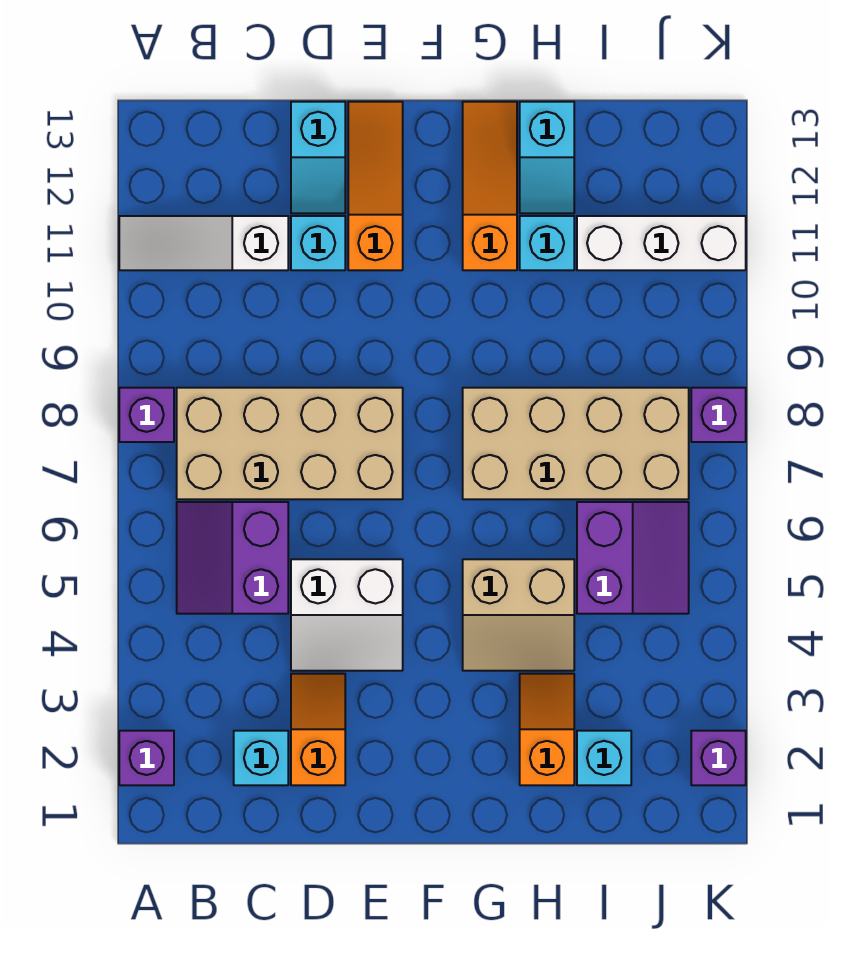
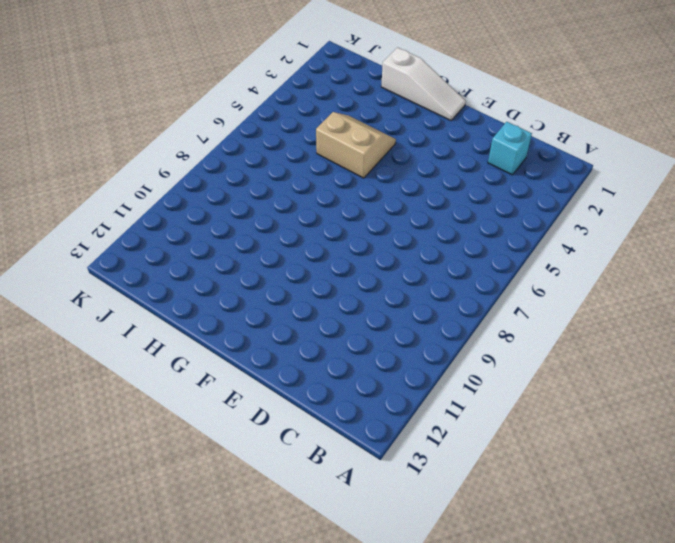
white 1x3 slope [381,48,466,120] -> white 1x3 slope moved to [119,216,288,270]
none -> purple 1x1 brick [119,731,174,785]
none -> purple 1x1 brick [119,388,174,442]
none -> purple 2x2 slope [177,502,288,614]

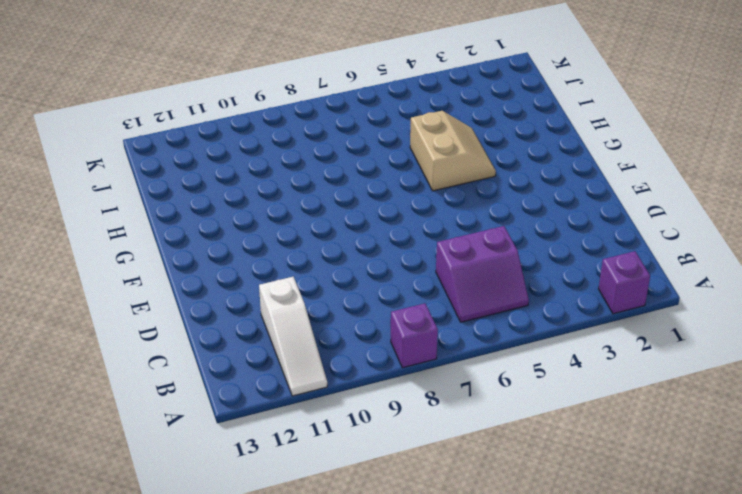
none -> tan 2x4 brick [177,388,403,499]
none -> cyan 1x1 brick [234,731,288,785]
none -> orange 1x2 slope [291,674,345,785]

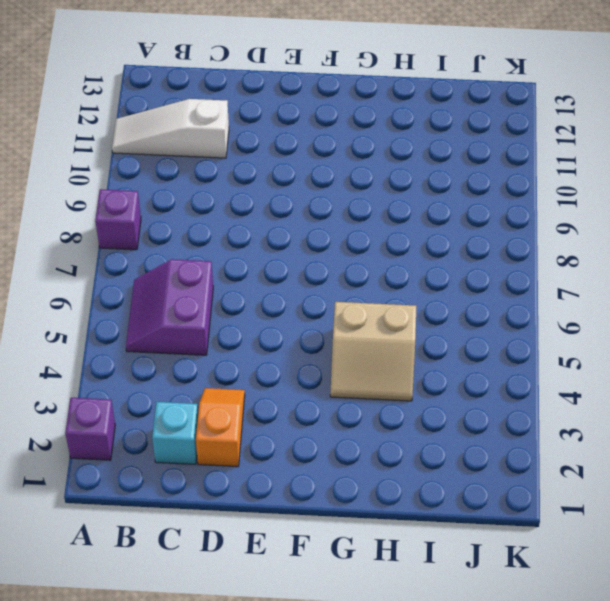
none -> tan 2x4 brick [177,388,403,499]
none -> white 2x2 slope [291,559,403,671]
none -> cyan 1x1 brick [291,216,345,270]

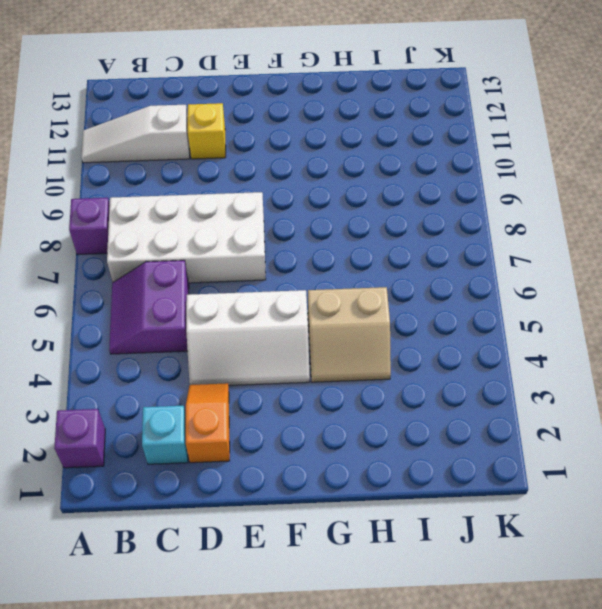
white 2x4 brick [107,192,266,283] -> tan 2x4 brick [177,388,403,499]
white 2x3 slope [186,290,310,386] -> white 2x2 slope [291,559,403,671]
yellow 1x1 brick [188,103,226,159] -> cyan 1x1 brick [291,216,345,270]
none -> cyan 1x2 slope [291,102,345,213]
none -> orange 1x3 slope [348,102,403,270]
none -> tan 2x4 brick [463,388,689,499]

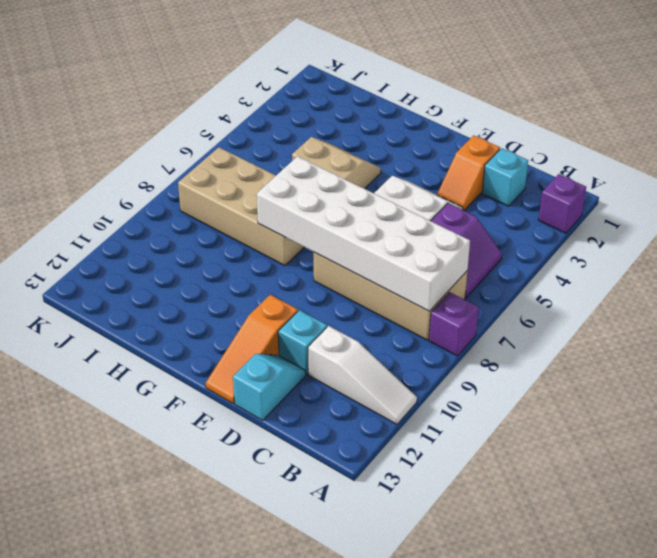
white 2x6 brick [257,156,470,311] -> none
none -> orange 1x3 slope [463,102,517,270]
none -> orange 1x2 slope [520,674,574,785]
none -> cyan 1x1 brick [520,216,574,270]

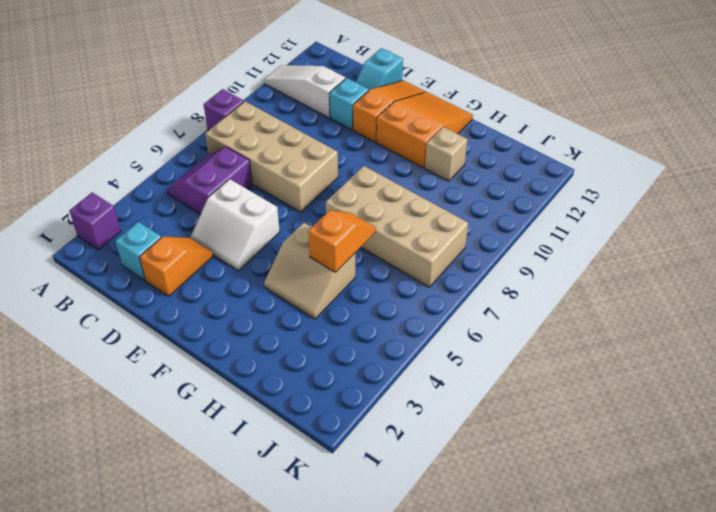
orange 2x3 slope [376,92,473,168] -> orange 1x3 slope [463,102,517,270]
orange 1x2 slope [308,210,376,273] -> orange 1x2 slope moved to [520,674,574,785]
tan 1x1 brick [425,127,468,181] -> cyan 1x1 brick [520,216,574,270]
none -> cyan 1x2 slope [520,102,574,213]
none -> cyan 1x1 brick [577,731,631,785]
none -> purple 2x2 slope [577,502,689,614]

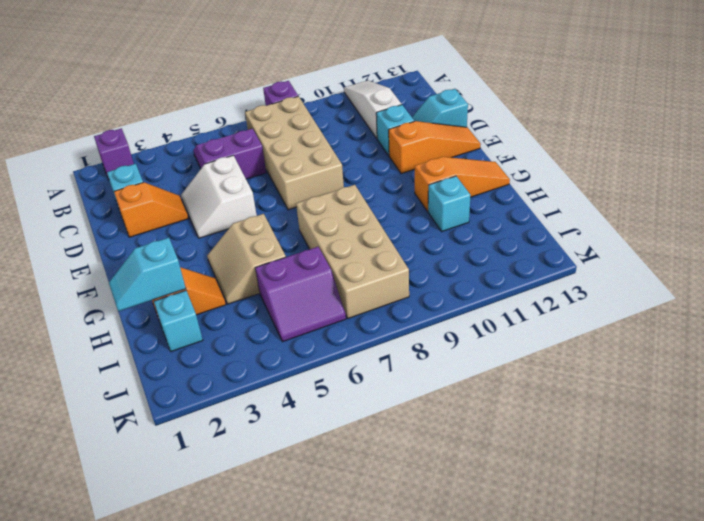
cyan 1x2 slope [109,238,186,311] -> cyan 1x2 slope moved to [520,102,574,213]
none -> white 1x3 brick [577,216,746,270]
none -> purple 1x1 brick [691,731,746,785]
none -> purple 1x1 brick [691,388,746,442]

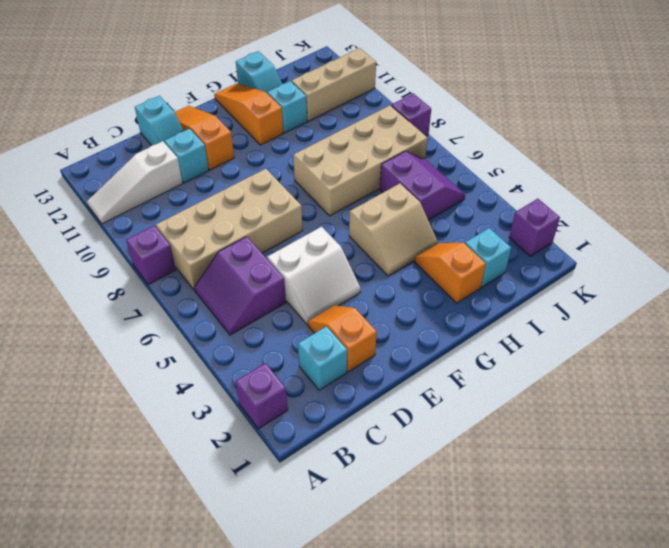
tan 1x3 brick [292,48,376,121] -> white 1x3 brick [577,216,746,270]

